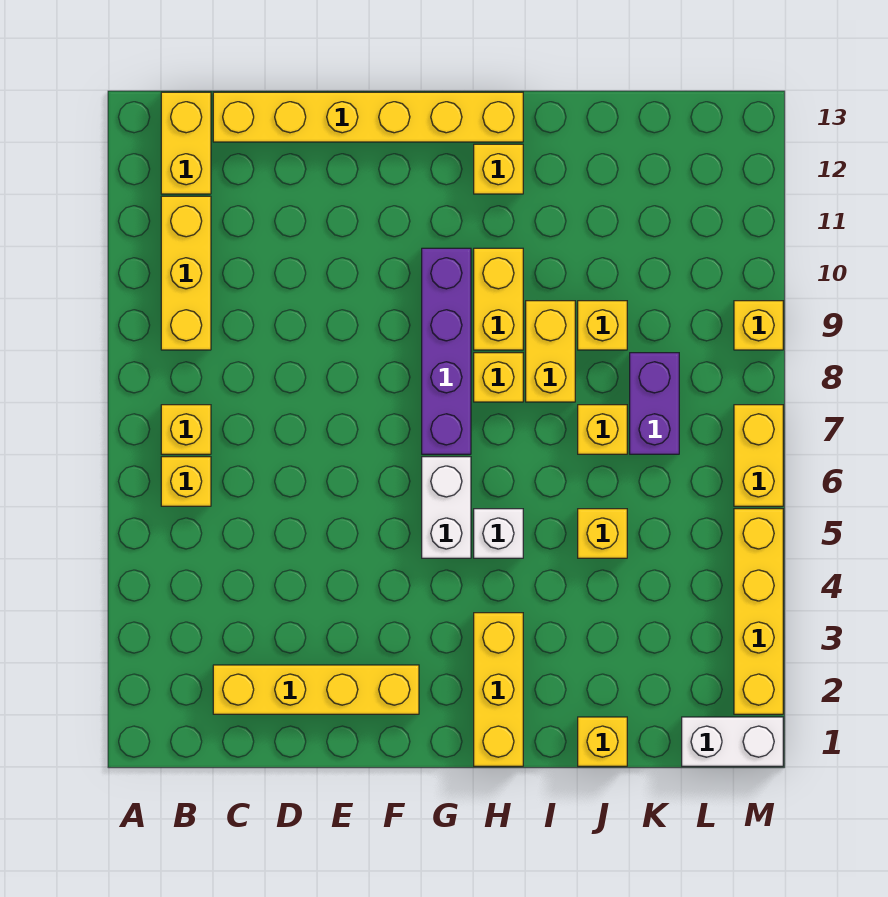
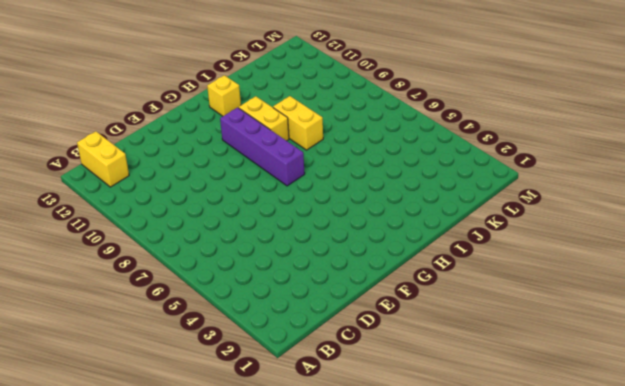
none -> yellow 1x1 brick [161,457,211,506]
none -> yellow 1x1 brick [161,405,211,454]
none -> yellow 1x3 brick [161,196,211,350]

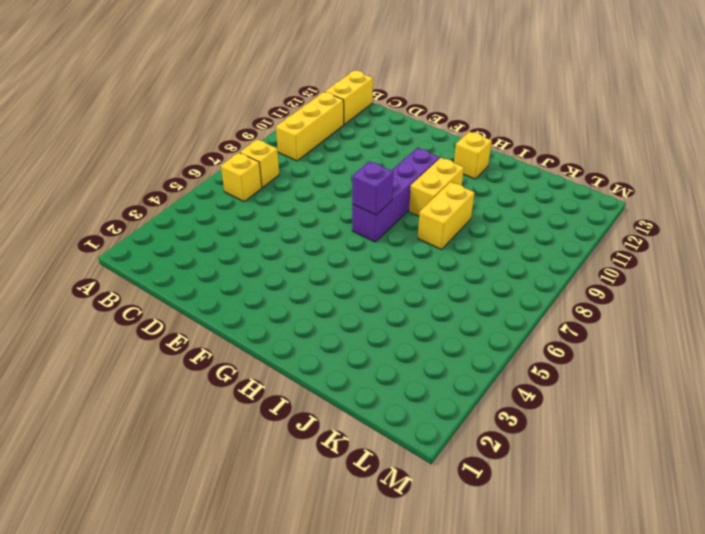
purple 1x1 brick [352,161,394,215] -> none
none -> yellow 1x4 brick [213,665,419,714]
none -> yellow 1x6 brick [213,92,523,142]
none -> white 1x2 brick [422,457,471,558]

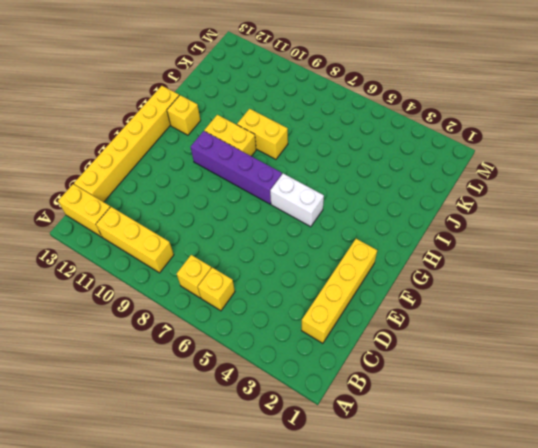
none -> yellow 1x3 brick [474,613,523,766]
none -> white 1x1 brick [474,509,523,558]
none -> yellow 1x1 brick [474,353,523,402]

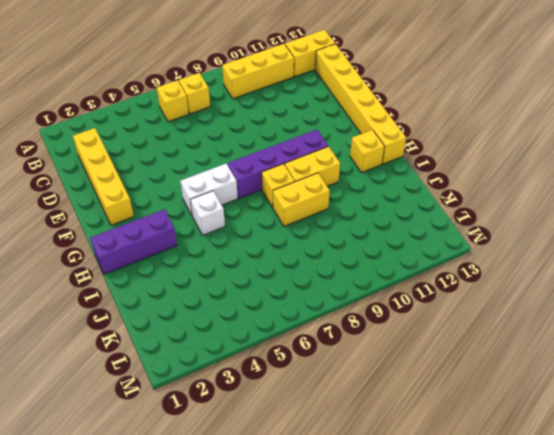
purple 1x3 brick [90,209,177,274] -> yellow 1x3 brick [474,613,523,766]
none -> yellow 1x1 brick [578,717,627,766]
none -> yellow 1x1 brick [578,509,627,558]
none -> yellow 1x1 brick [578,405,627,454]

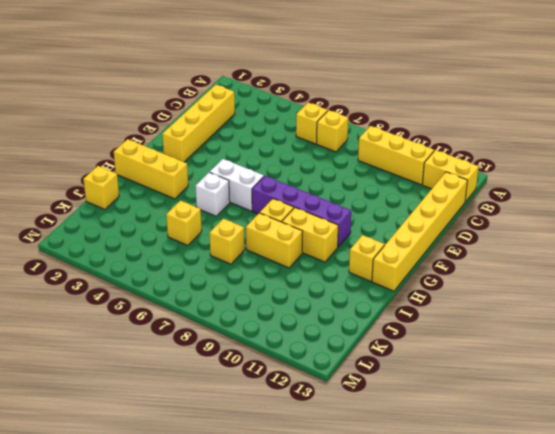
none -> yellow 1x1 brick [578,301,627,350]
none -> purple 1x2 brick [630,353,679,454]
none -> white 1x2 brick [682,717,783,766]

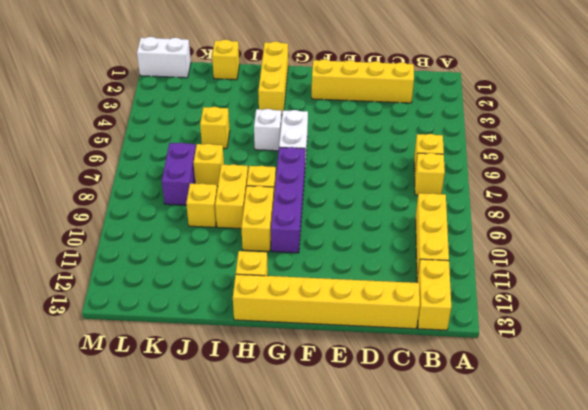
none -> yellow 1x4 brick [734,509,783,714]
none -> yellow 1x2 brick [734,405,783,506]
none -> yellow 1x1 brick [734,301,783,350]

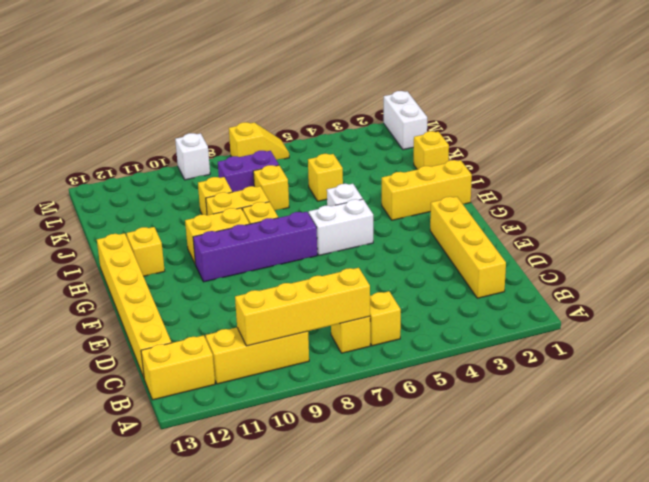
yellow 1x4 brick [235,268,370,346] -> yellow 1x4 brick moved to [734,509,783,714]
yellow 1x2 slope [229,122,289,160] -> yellow 1x2 brick [734,405,783,506]
white 1x1 brick [175,133,210,180] -> yellow 1x1 brick [734,301,783,350]

